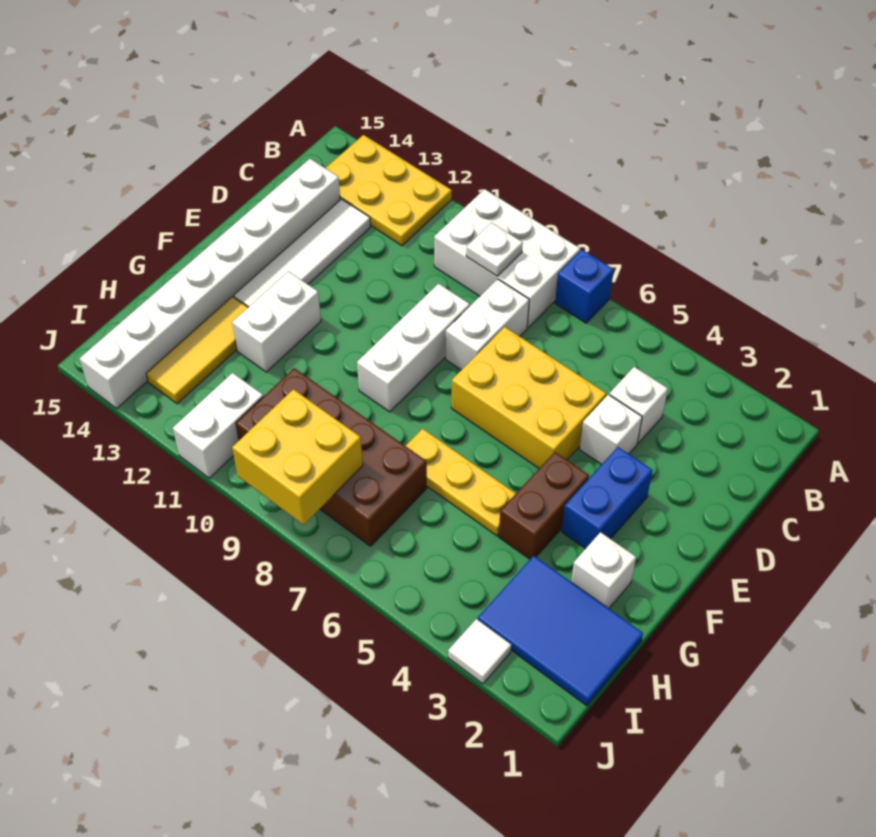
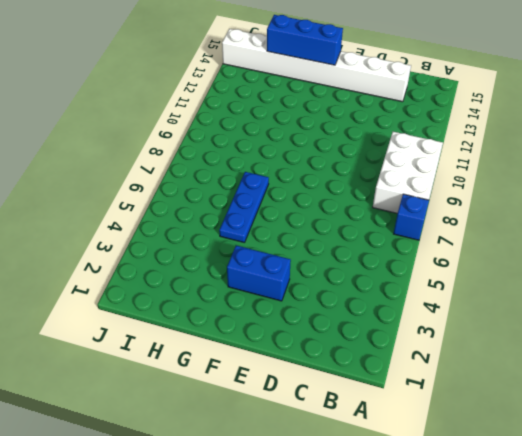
blue 1x3 brick [267,15,343,65] -> none
blue 1x3 plate [219,172,269,243] -> yellow 1x3 plate [406,429,516,536]
none -> yellow 2x3 plate [326,135,452,246]
none -> white 1x1 brick [609,367,668,443]
none -> white 1x2 brick [446,279,529,370]

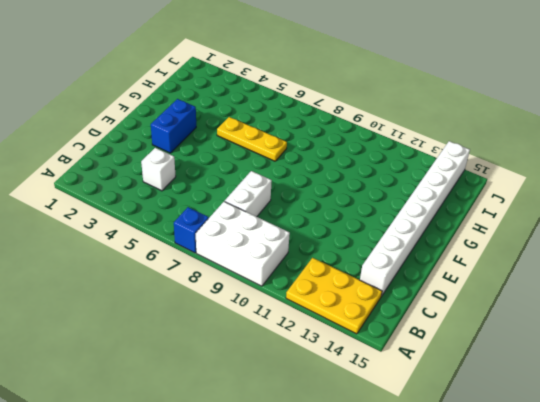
none -> white 1x4 tile [234,199,371,307]
none -> white 1x1 brick [580,394,642,464]
none -> yellow 2x3 brick [451,327,606,468]

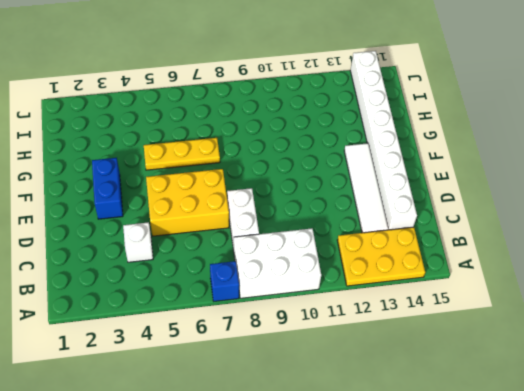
none -> white 1x1 brick [580,394,642,464]
none -> white 1x3 brick [357,284,470,412]
none -> brown 1x2 brick [499,452,589,559]

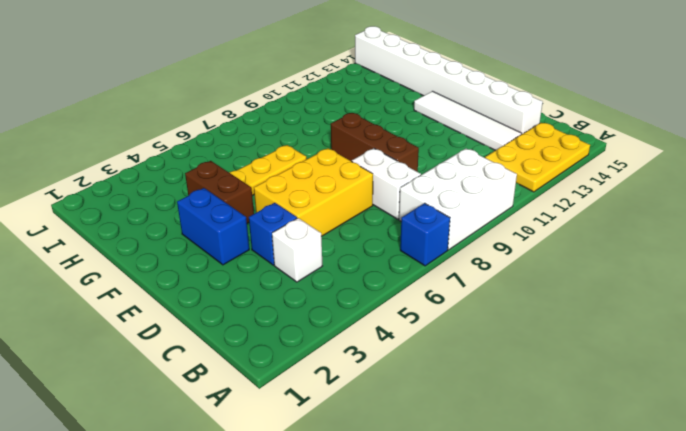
blue 1x1 brick [249,203,297,265] -> white 1x1 brick [580,394,642,464]
brown 1x3 brick [331,113,419,172] -> white 1x3 brick [357,284,470,412]
none -> white 1x2 brick [232,271,321,372]
none -> white 1x1 brick [571,532,636,608]
none -> yellow 1x3 tile [146,296,248,404]

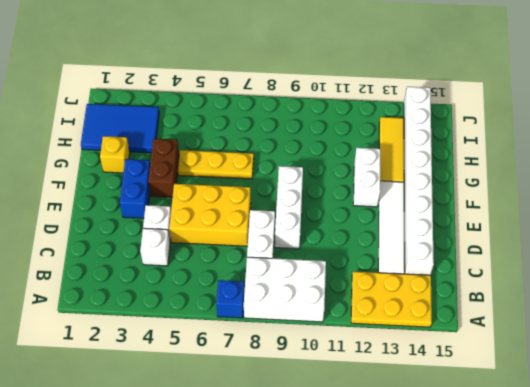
yellow 1x1 brick [100,136,130,173] -> white 1x1 brick [571,532,636,608]
none -> brown 2x4 brick [236,368,427,546]
none -> white 1x2 brick [173,373,263,478]
none -> white 1x1 tile [448,619,511,684]

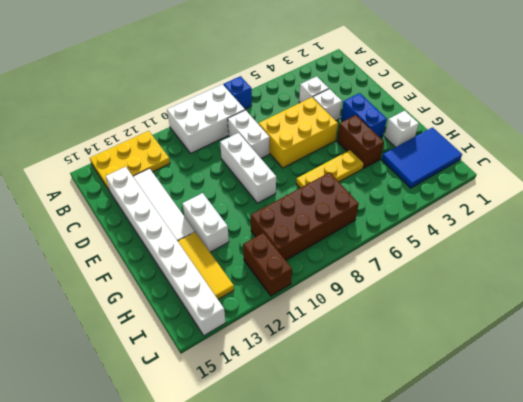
brown 1x2 brick [243,233,292,296] -> white 1x2 brick [173,373,263,478]
none -> white 1x1 tile [448,619,511,684]
none -> white 1x1 plate [466,223,523,276]
none -> yellow 2x2 brick [232,389,363,525]

